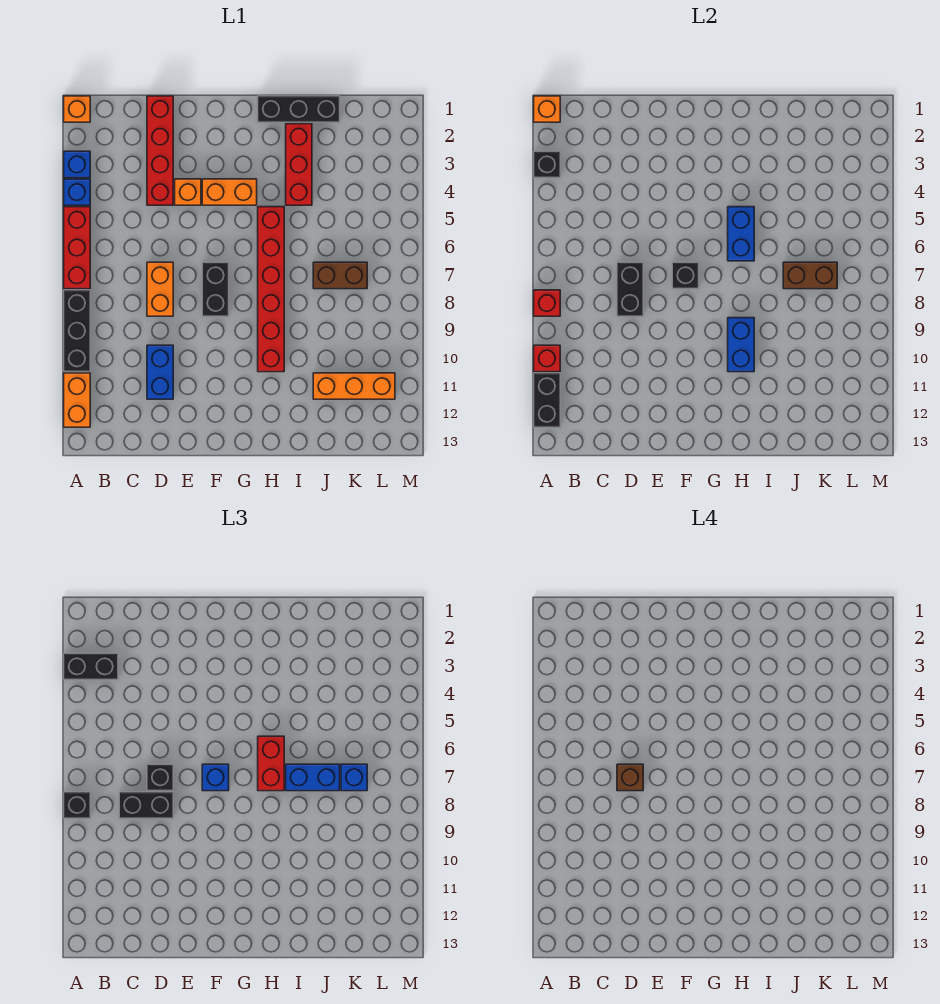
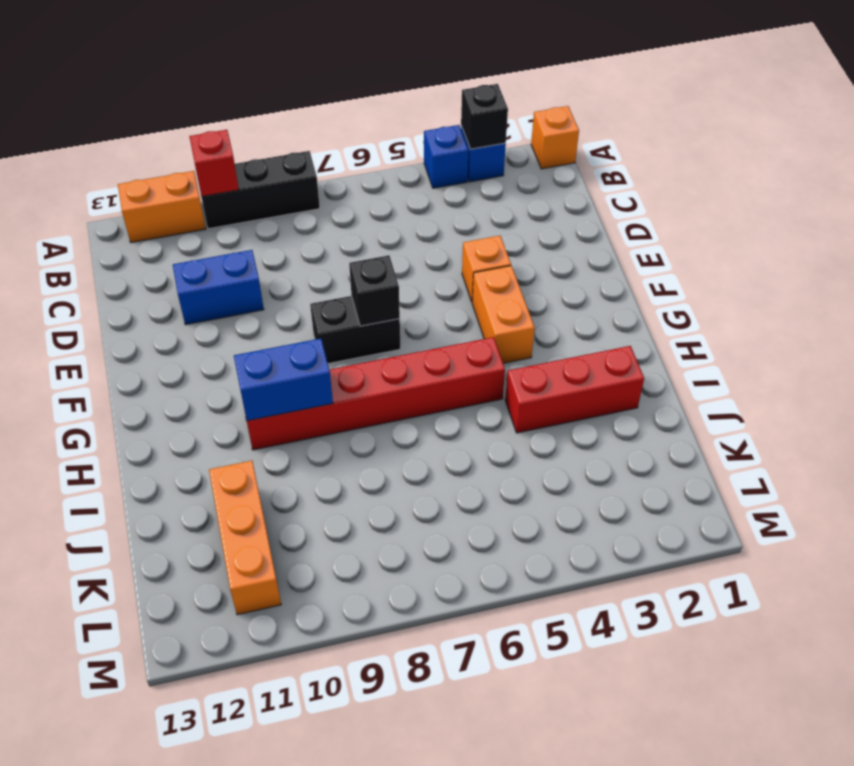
none -> red 1x3 brick [64,207,90,289]
none -> red 1x4 brick [147,96,173,205]
none -> orange 1x2 brick [147,262,173,316]
none -> black 1x3 brick [258,96,340,122]

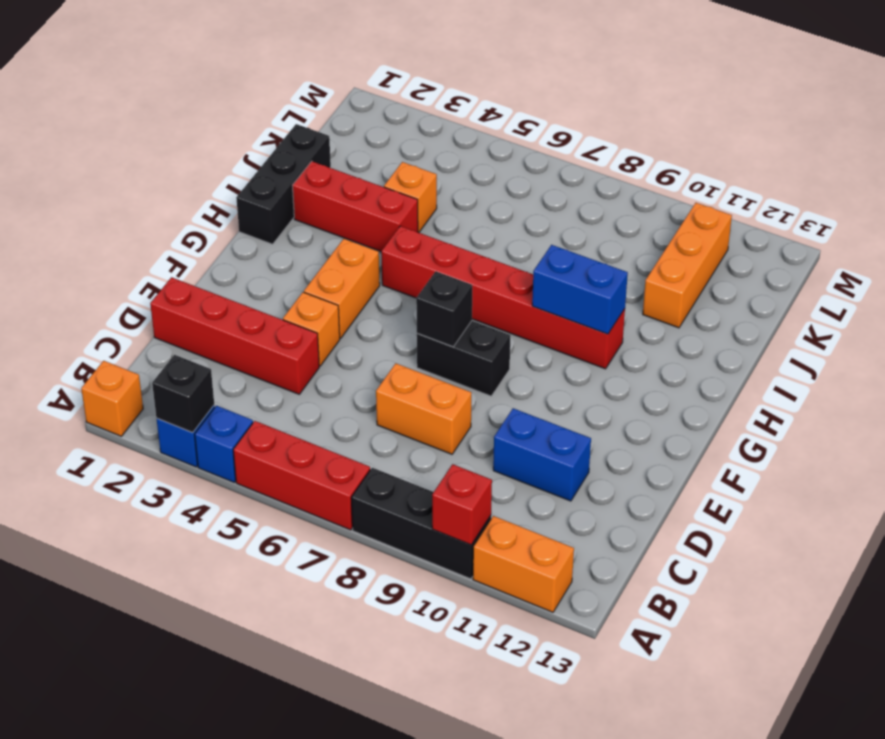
orange 1x1 brick [384,162,437,233] -> orange 1x1 brick moved to [534,96,560,122]
none -> brown 1x2 brick [313,262,367,289]
none -> red 1x1 brick [534,290,560,316]
none -> black 1x2 brick [534,373,560,427]
none -> black 1x2 brick [617,262,643,316]

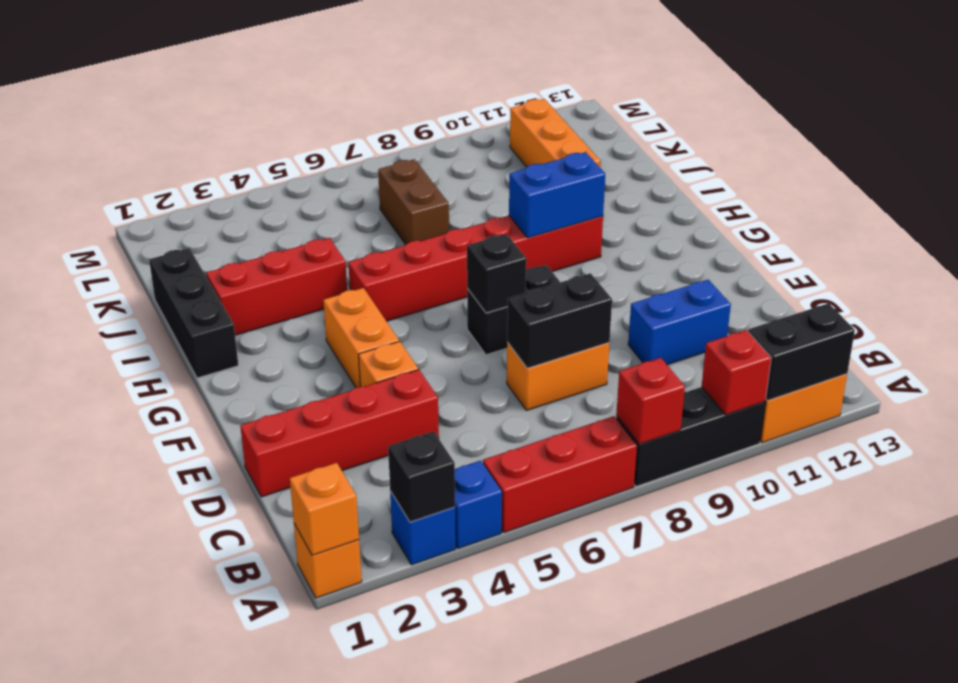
none -> blue 1x2 brick [728,207,754,261]
none -> brown 1x2 brick [783,262,837,289]
none -> black 1x2 brick [64,653,118,680]
none -> black 1x1 brick [64,792,90,818]

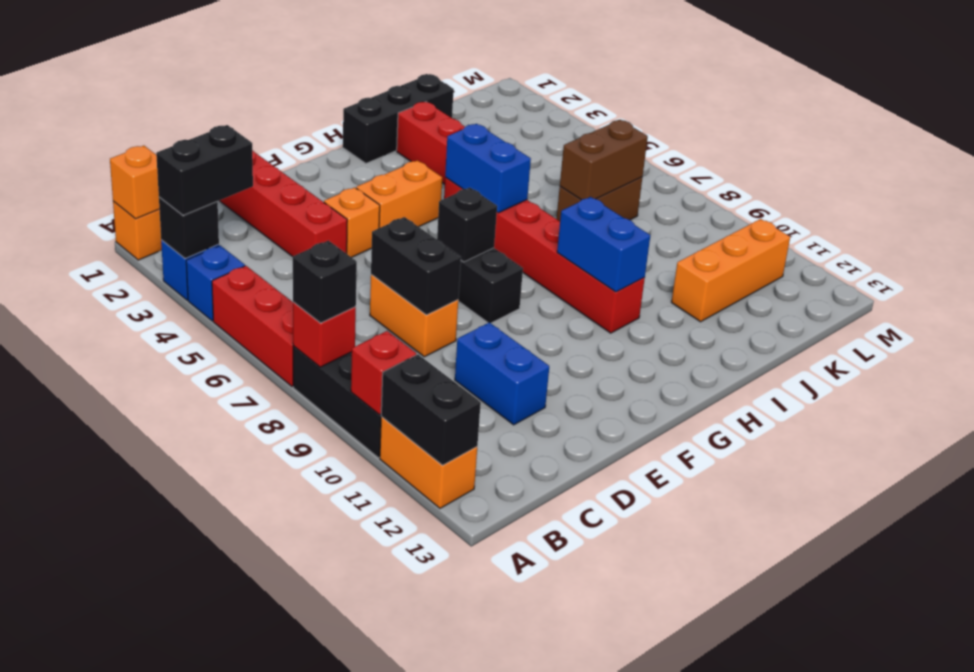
none -> black 1x2 brick [119,792,173,818]
none -> black 1x1 brick [147,764,173,791]
none -> blue 1x1 brick [202,764,229,791]
none -> red 1x2 brick [258,736,284,791]

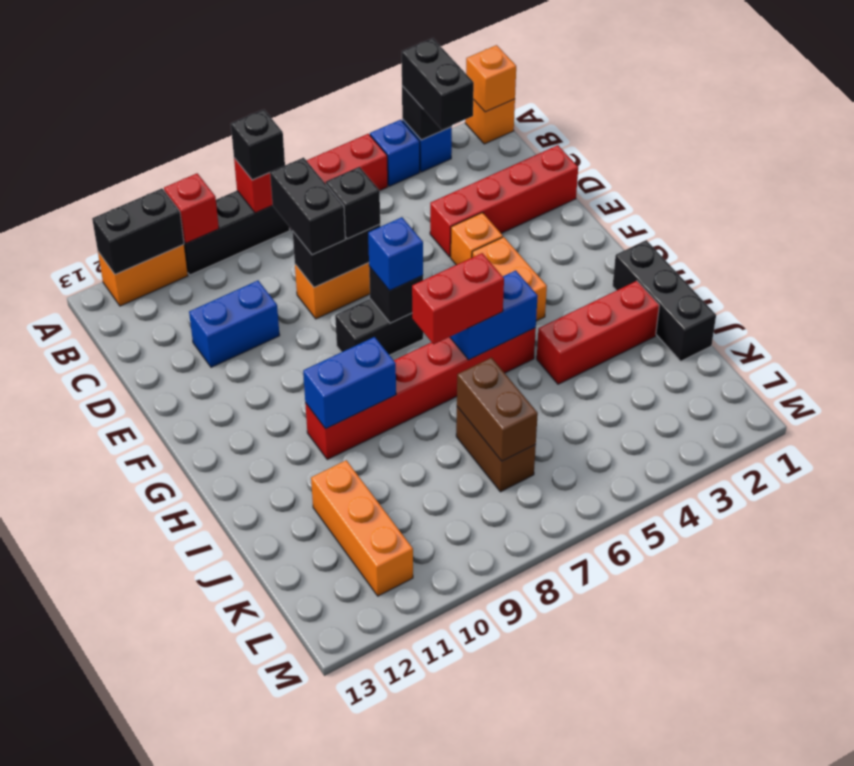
none -> blue 1x2 brick [286,764,340,791]
none -> blue 1x1 brick [341,764,367,791]
none -> brown 1x1 brick [617,764,643,791]

